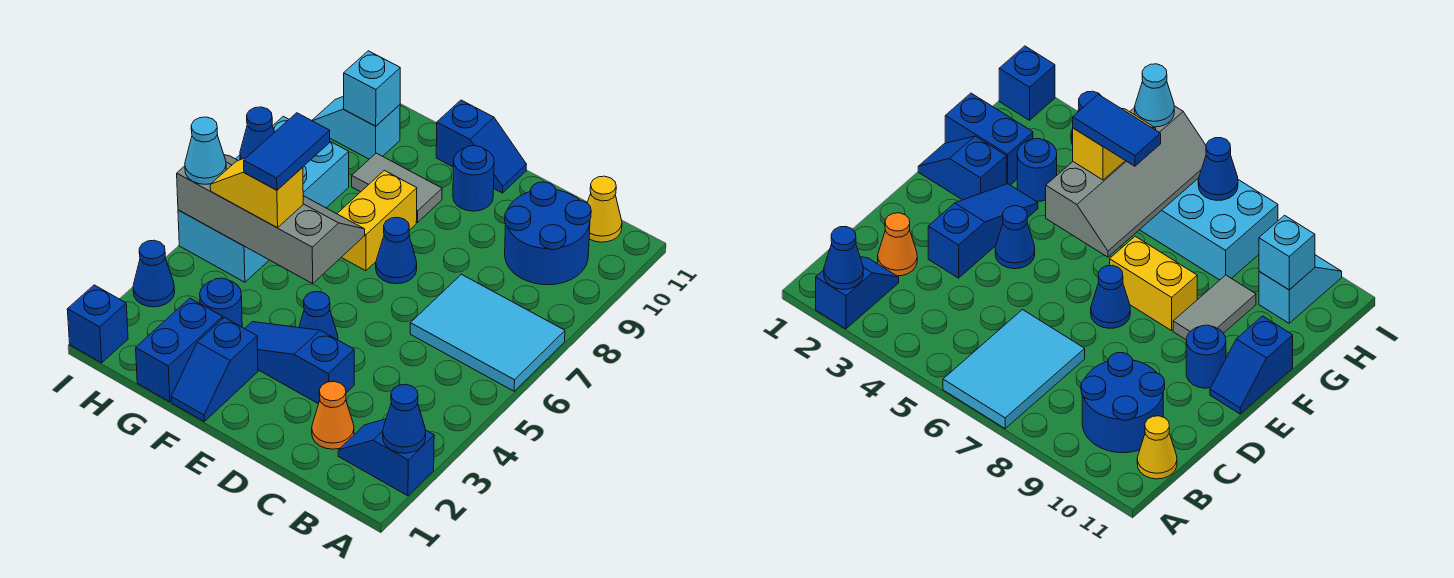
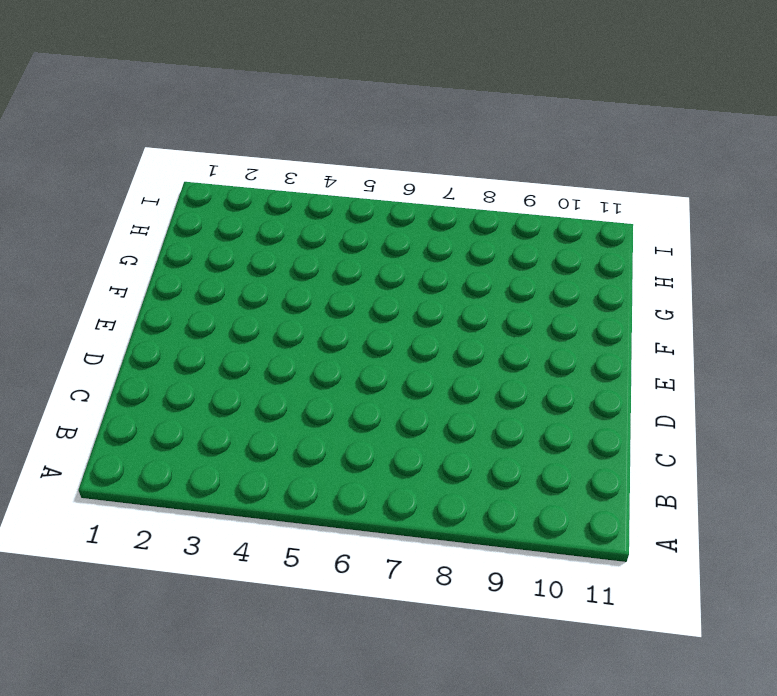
none -> blue 1x2 slope [338,419,434,496]
none -> cyan 2x3 tile [410,274,565,391]
none -> blue 2x2 round brick [505,182,591,285]

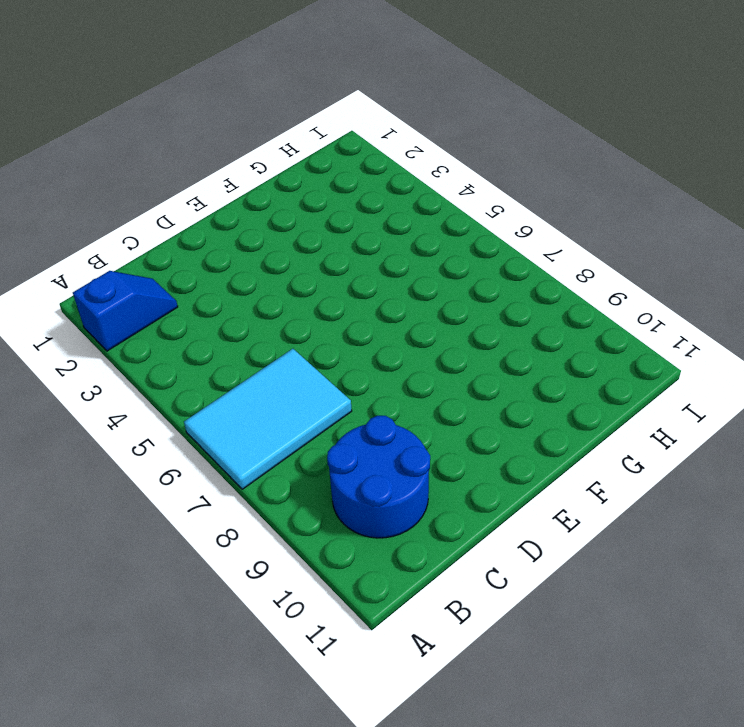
none -> yellow 1x1 cone [587,176,622,242]
none -> orange 1x1 cone [312,381,354,449]
none -> blue 1x3 slope [245,322,354,404]

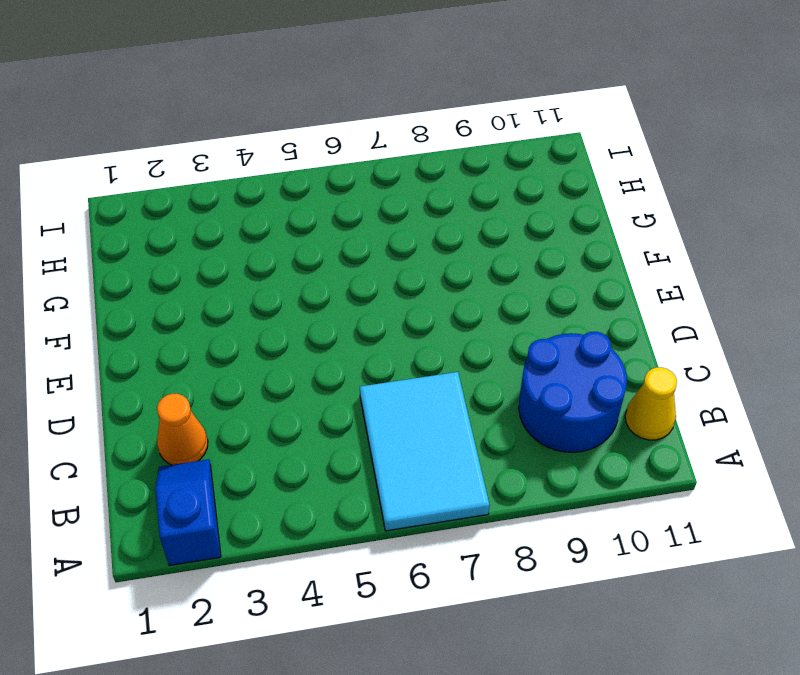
none -> blue 1x3 slope [245,322,354,404]
none -> blue 1x1 cone [299,292,338,340]
none -> blue 1x1 cone [376,218,417,284]

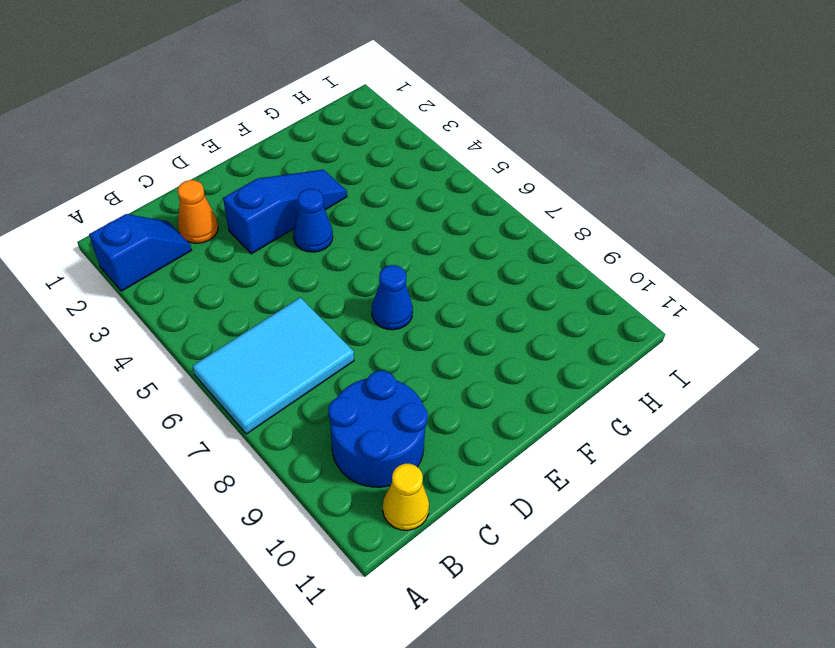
none -> blue 1x1 round brick [453,146,494,211]
none -> blue 1x2 slope [436,100,527,193]
none -> blue 1x2 slope [171,317,258,421]

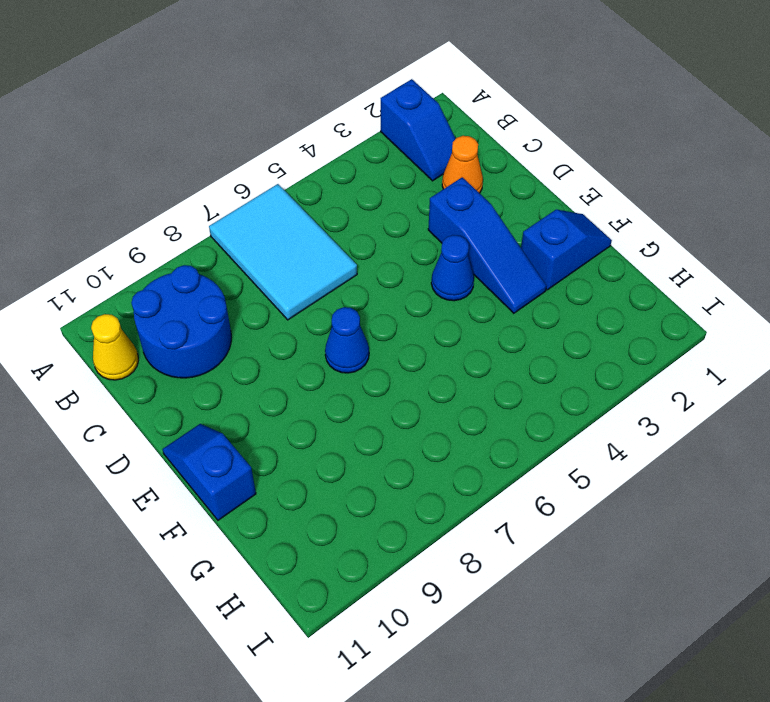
none -> blue 1x1 round brick [453,146,494,211]
none -> yellow 1x2 brick [337,170,417,271]
none -> grey 1x2 tile [352,153,442,222]

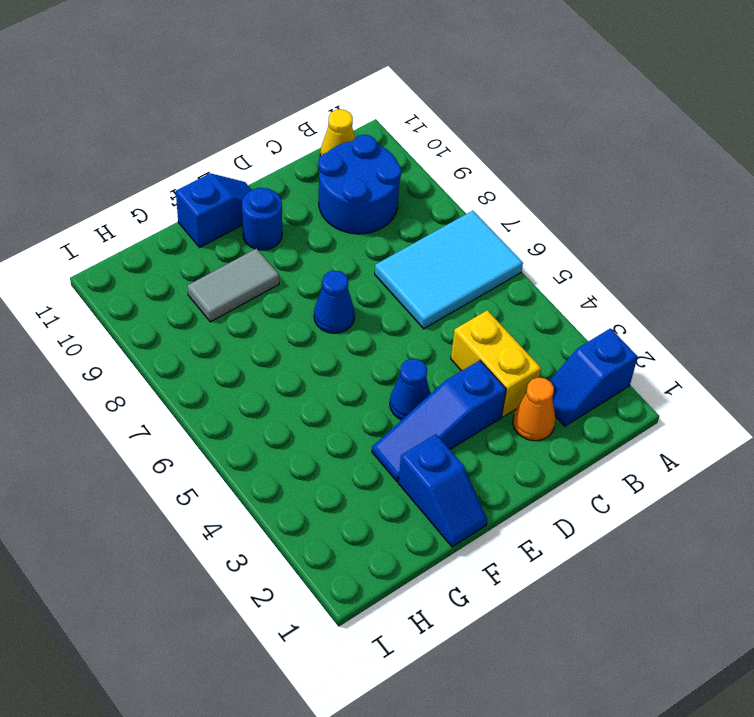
yellow 1x2 brick [451,310,541,417] -> yellow 1x2 brick moved to [337,170,417,271]
none -> blue 1x2 brick [136,298,223,402]
none -> blue 1x1 round brick [200,278,242,327]
none -> cyan 2x4 brick [178,116,349,282]

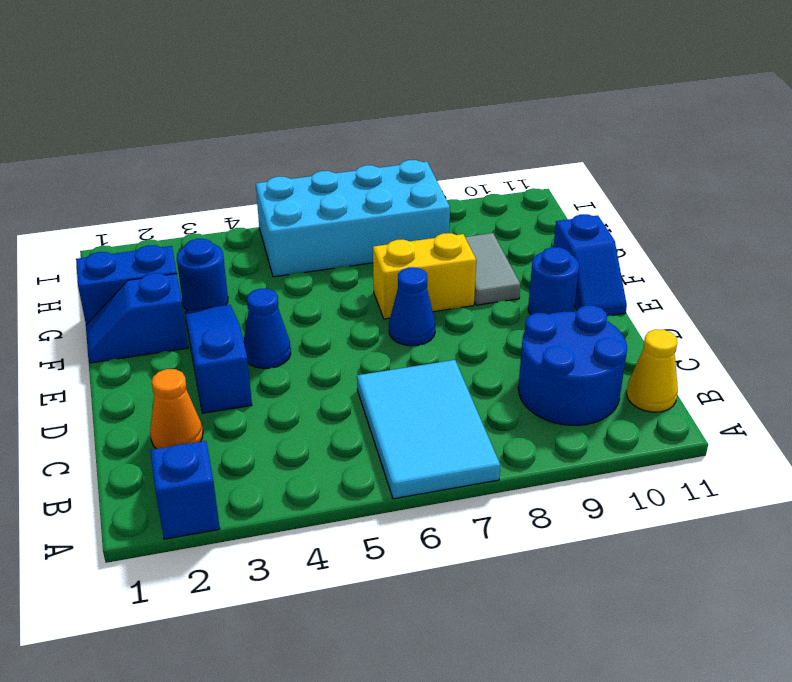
none -> cyan 1x2 slope [312,96,400,159]
none -> blue 1x1 brick [67,285,128,363]
none -> blue 1x1 cone [133,240,175,307]

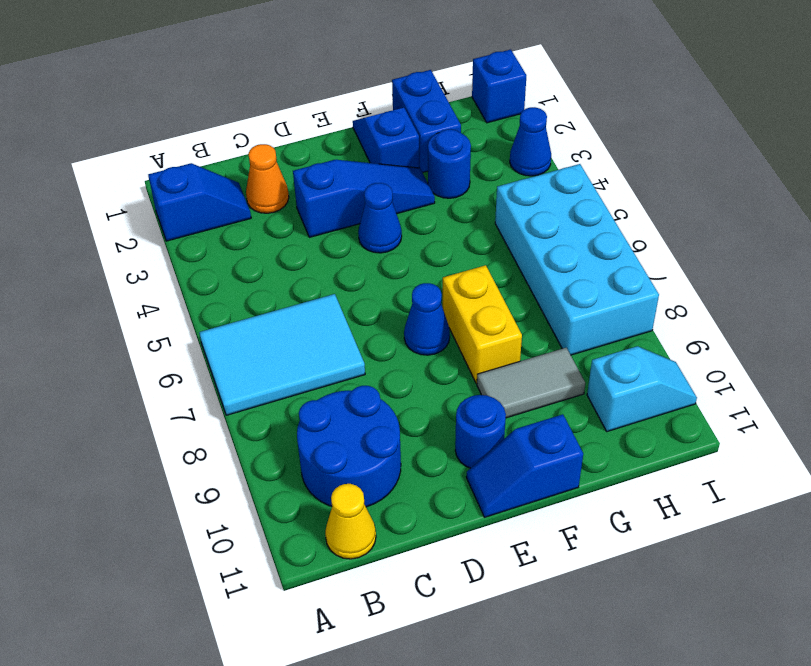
none -> blue 1x1 cone [383,384,426,453]
none -> grey 2x4 slope [177,155,365,284]
none -> cyan 1x1 brick [344,51,400,126]

